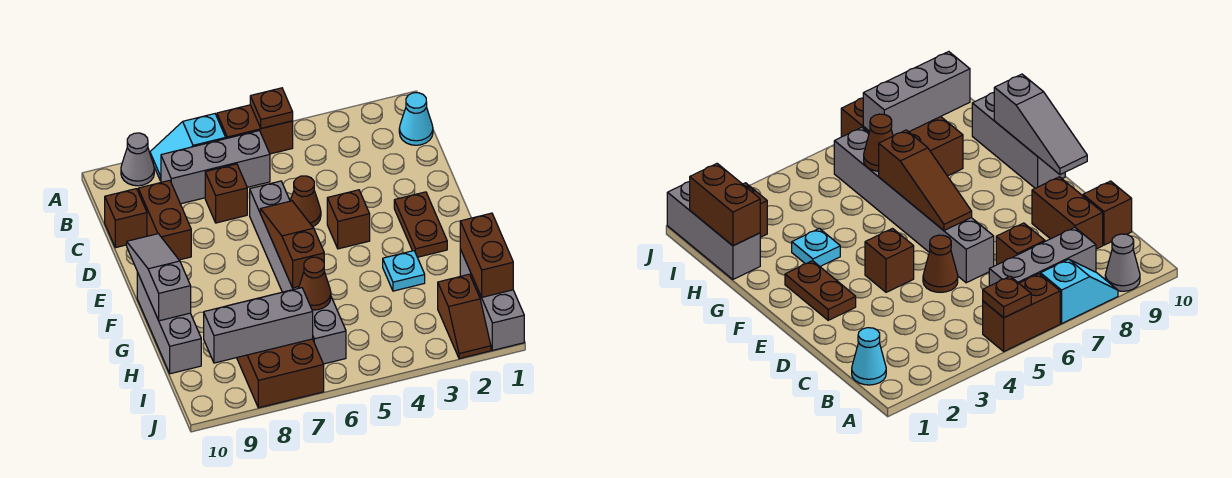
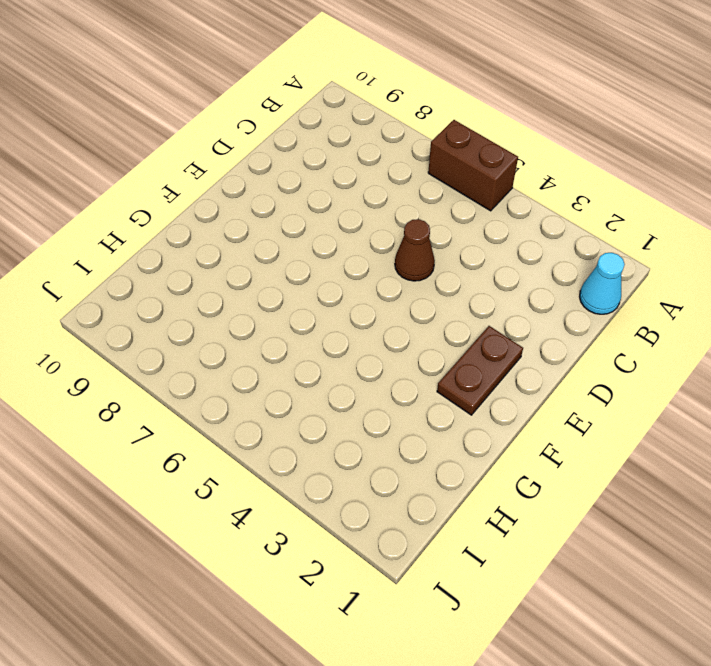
none -> cyan 1x2 slope [150,114,226,181]
none -> grey 1x1 cone [121,133,154,186]
none -> grey 1x3 brick [161,131,270,204]

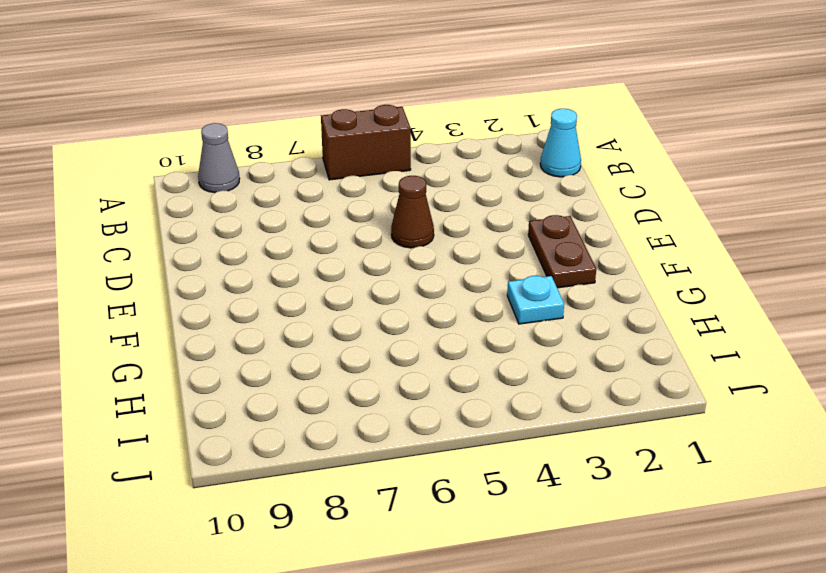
none -> cyan 1x2 slope [150,114,226,181]
none -> grey 1x3 brick [161,131,270,204]
none -> brown 1x1 brick [205,164,247,223]

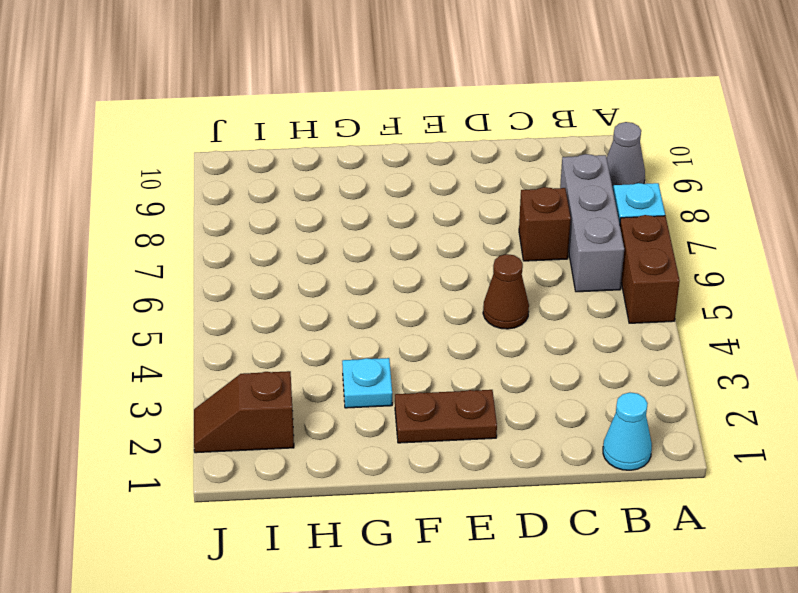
none -> brown 1x2 brick [138,180,191,260]
none -> brown 1x1 brick [105,189,147,248]
none -> grey 1x6 brick [249,181,346,364]

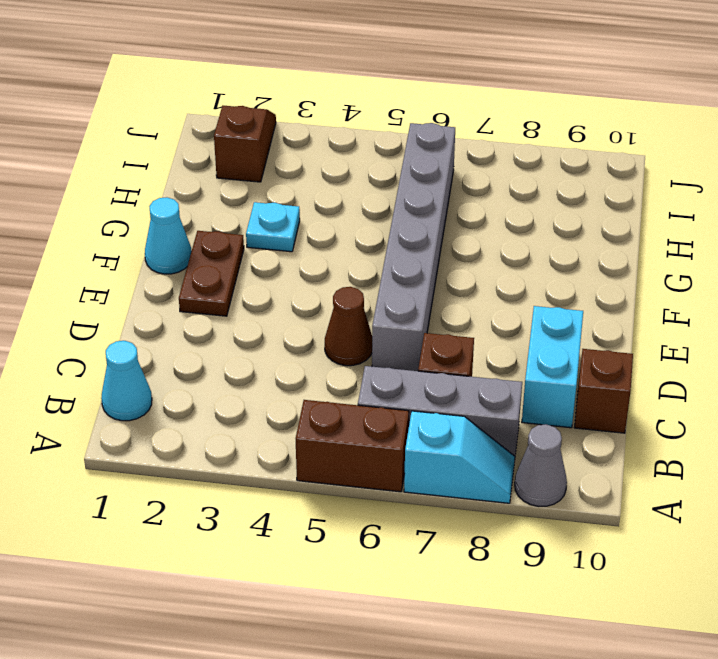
cyan 1x2 brick [522,306,583,428] -> brown 1x2 brick [138,180,191,260]
cyan 1x1 cone [145,197,192,274] -> none
none -> brown 1x1 brick [327,190,370,249]
none -> grey 1x3 brick [137,272,201,374]
none -> grey 1x3 brick [460,249,524,350]

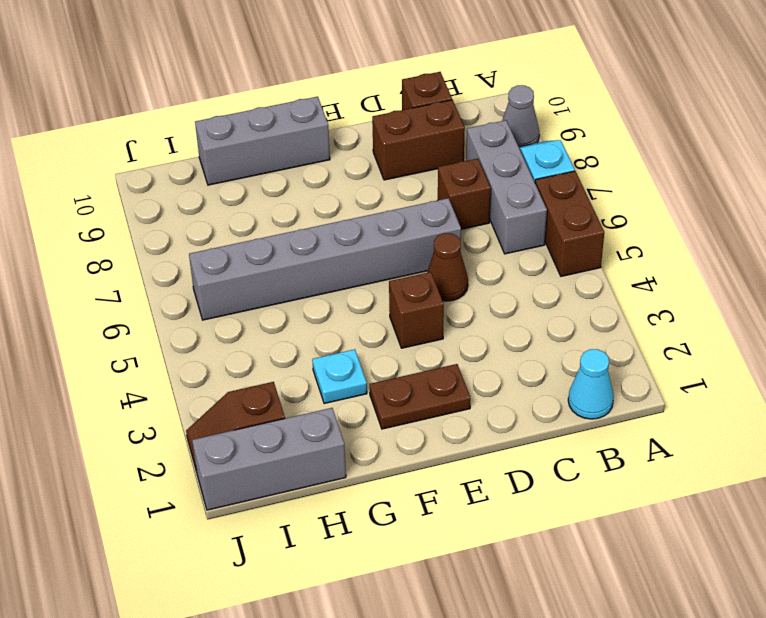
none -> brown 2x3 brick [237,339,324,408]
none -> brown 1x1 plate [250,88,293,128]
none -> brown 1x3 slope [260,201,324,288]

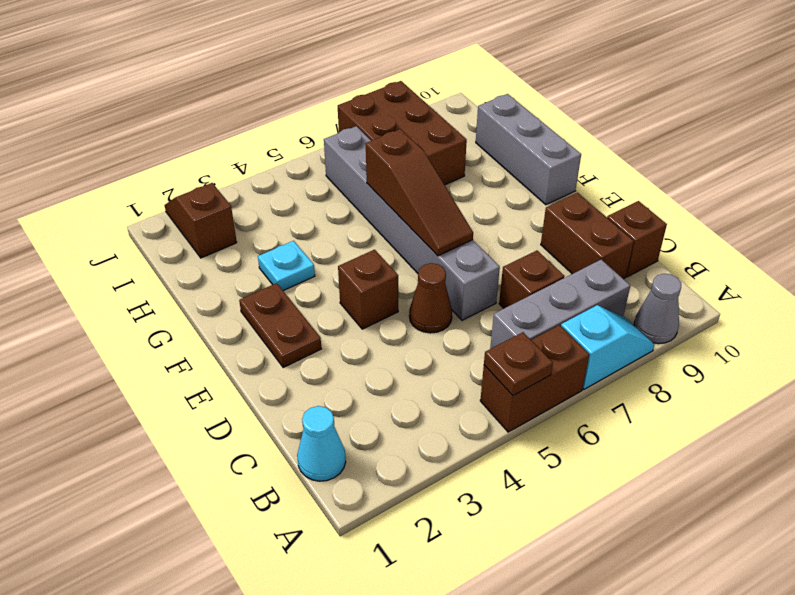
none -> grey 1x3 brick [460,249,524,350]
none -> grey 1x3 slope [127,234,191,321]
none -> brown 1x2 brick [460,213,513,297]

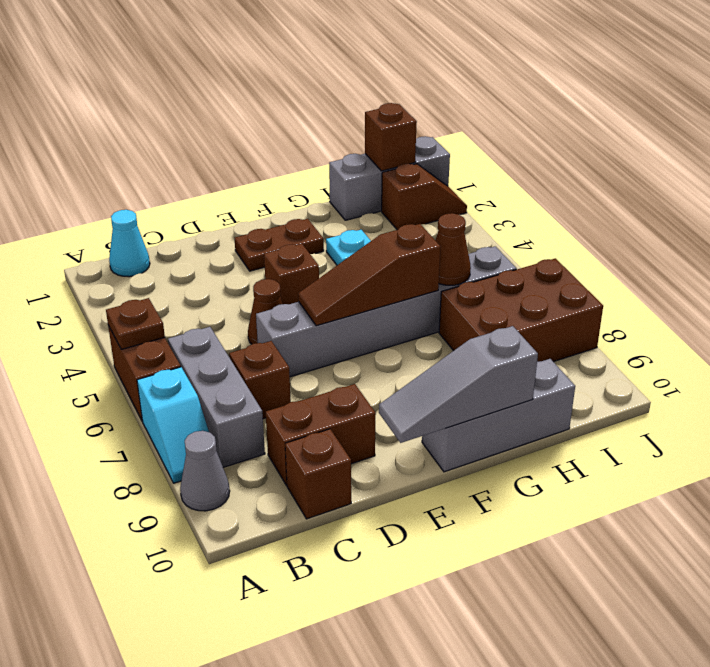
brown 1x1 brick [365,103,417,171] -> brown 1x2 brick [460,213,513,297]
none -> grey 1x3 brick [204,288,313,363]

